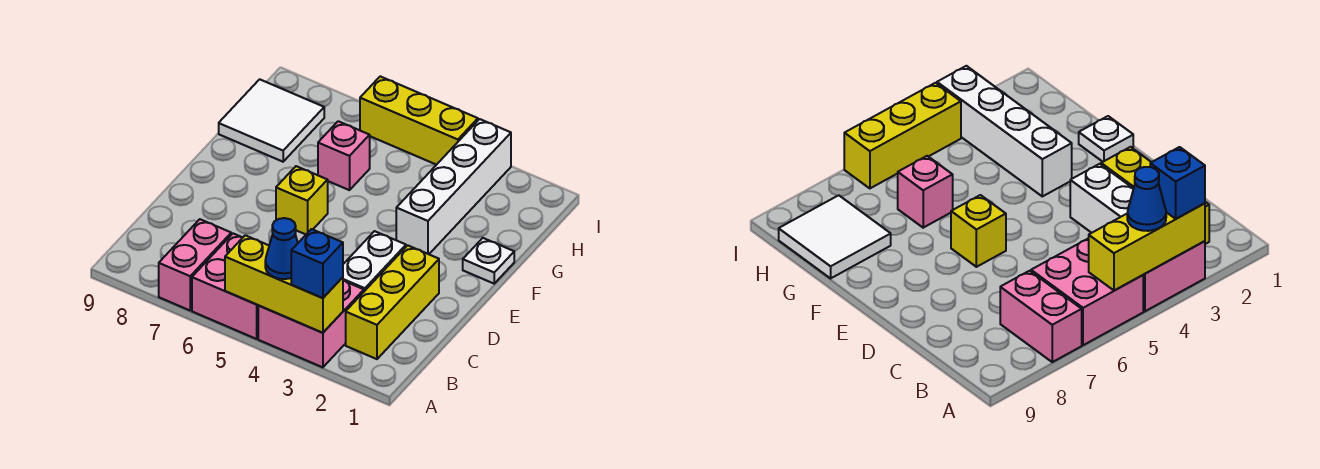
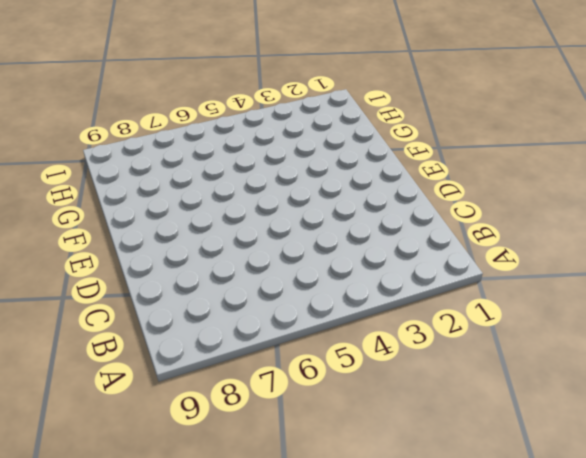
none -> pink 2x2 brick [258,280,364,367]
none -> pink 2x2 brick [192,234,259,339]
none -> pink 1x2 brick [159,219,231,310]

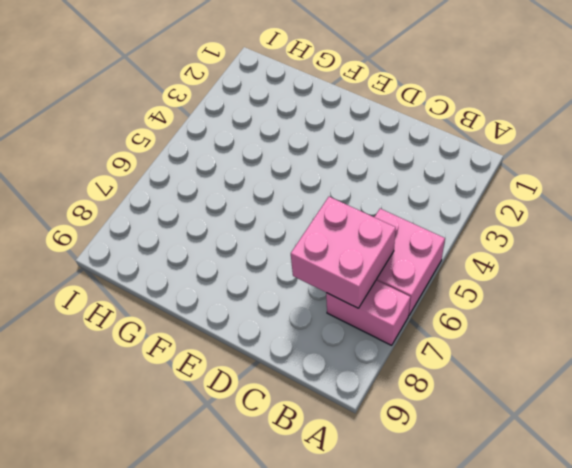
pink 2x2 brick [291,197,396,308] -> pink 2x2 brick moved to [258,280,364,367]
none -> yellow 1x3 brick [346,245,439,359]
none -> white 1x2 brick [343,231,406,291]
none -> yellow 1x1 brick [276,166,328,234]

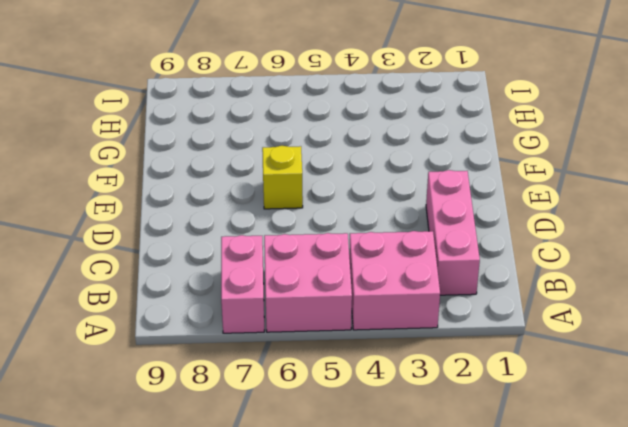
pink 1x3 brick [426,170,480,295] -> yellow 1x3 brick [346,245,439,359]
none -> white 1x2 brick [343,231,406,291]
none -> white 1x1 plate [463,238,514,284]
none -> white 1x4 brick [396,119,511,254]

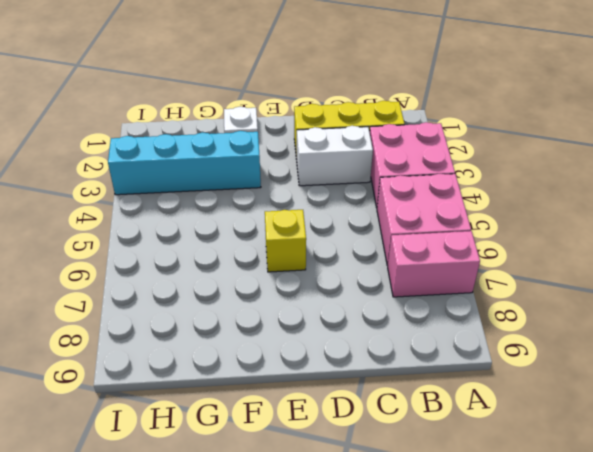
cyan 1x4 brick [108,131,261,195] -> white 1x4 brick [396,119,511,254]
none -> pink 1x1 brick [318,121,370,190]
none -> white 2x2 tile [219,79,324,162]
none -> yellow 1x3 brick [360,76,478,165]

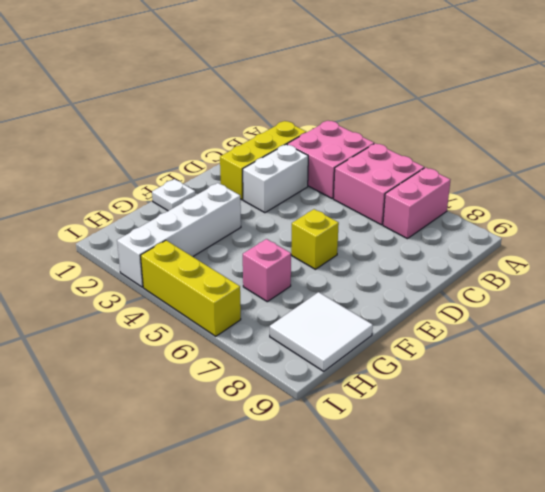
none -> yellow 1x3 brick [225,235,343,333]
none -> blue 1x1 brick [291,229,343,298]
none -> blue 1x1 cone [265,218,298,279]

